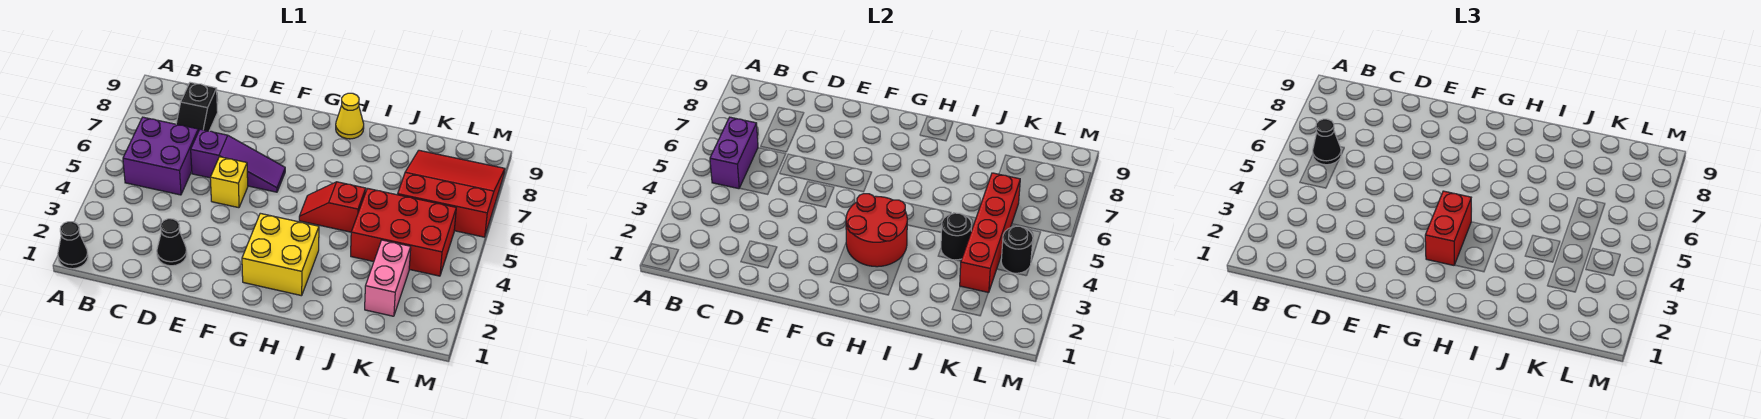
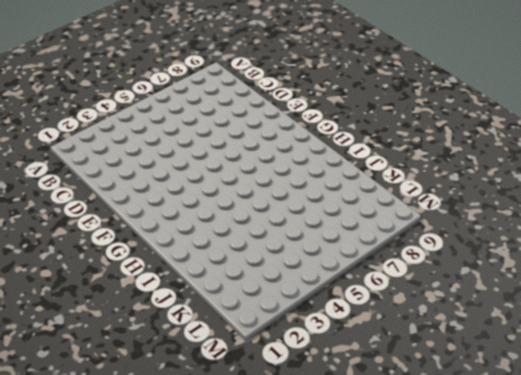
none -> black 1x1 cone [58,222,88,269]
none -> purple 2x2 brick [123,117,198,195]
none -> black 1x2 slope [176,82,218,131]

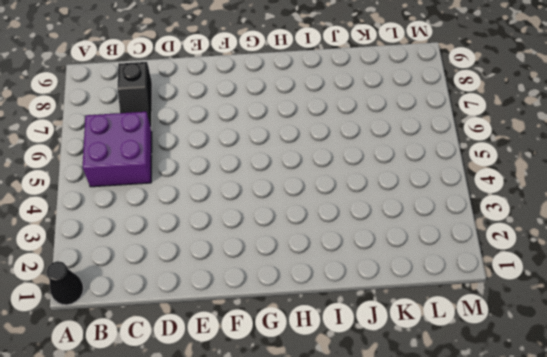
none -> black 1x1 cone [157,219,187,266]
none -> purple 1x3 slope [191,129,285,192]
none -> yellow 1x1 brick [210,157,248,208]

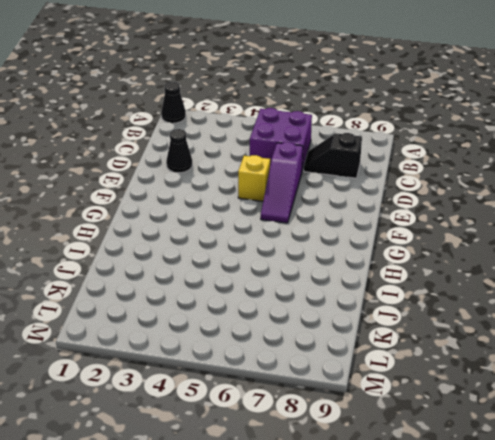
none -> yellow 2x2 brick [242,213,319,296]
none -> red 1x2 slope [299,182,366,232]
none -> yellow 1x1 cone [336,93,364,139]

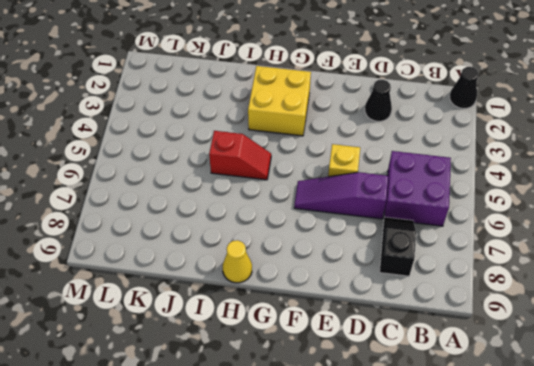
none -> red 2x3 brick [351,188,456,276]
none -> pink 1x2 brick [365,240,411,316]
none -> red 3x3 slope [398,150,505,237]

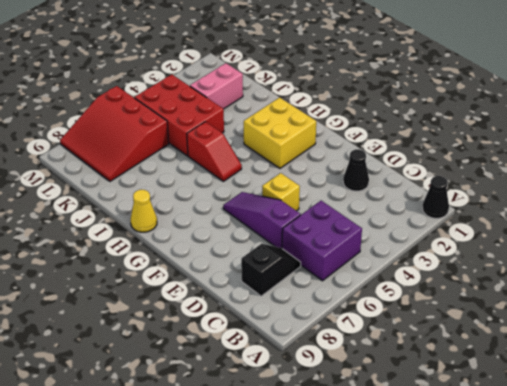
none -> purple 1x2 brick [710,117,758,189]
none -> red 2x2 round brick [846,194,907,267]
none -> black 1x1 round brick [941,213,972,260]

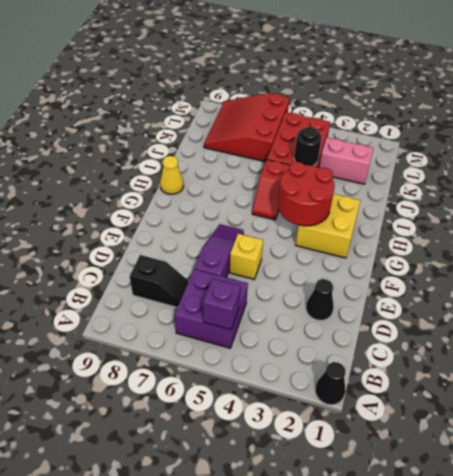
purple 1x1 brick [203,278,241,330] -> purple 1x2 brick [710,117,758,189]
none -> red 1x4 brick [960,173,1020,293]
none -> black 1x1 round brick [1001,226,1033,274]
none -> black 1x1 cone [1313,119,1341,165]

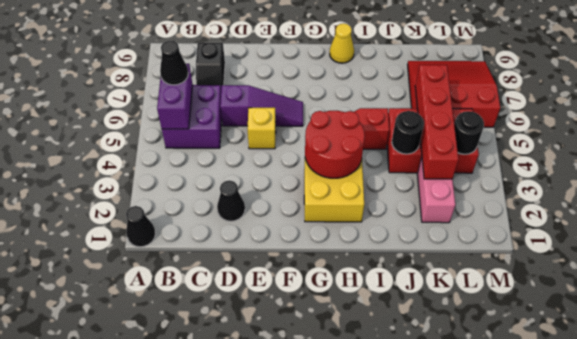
none -> red 1x2 brick [1425,191,1471,265]

